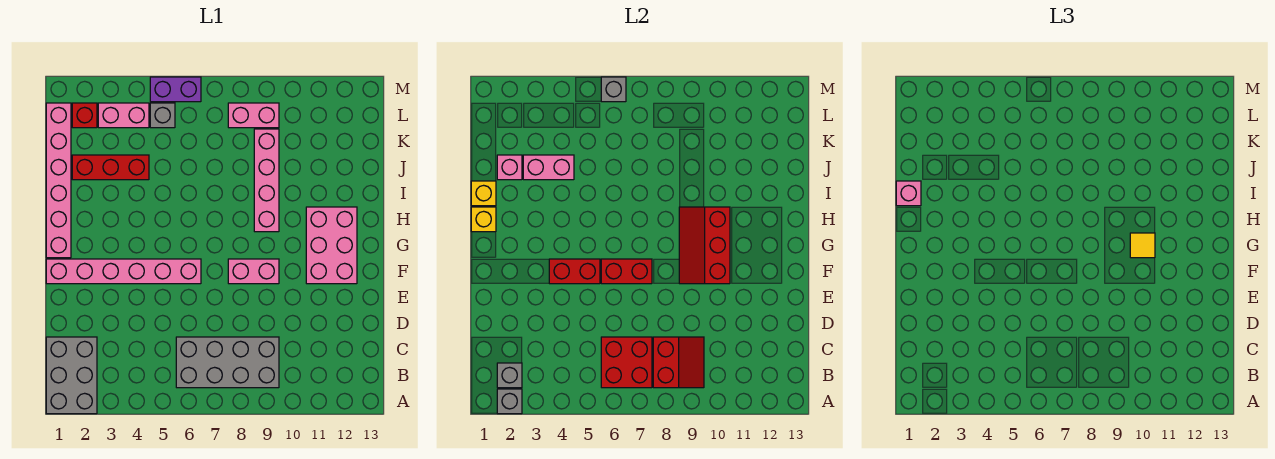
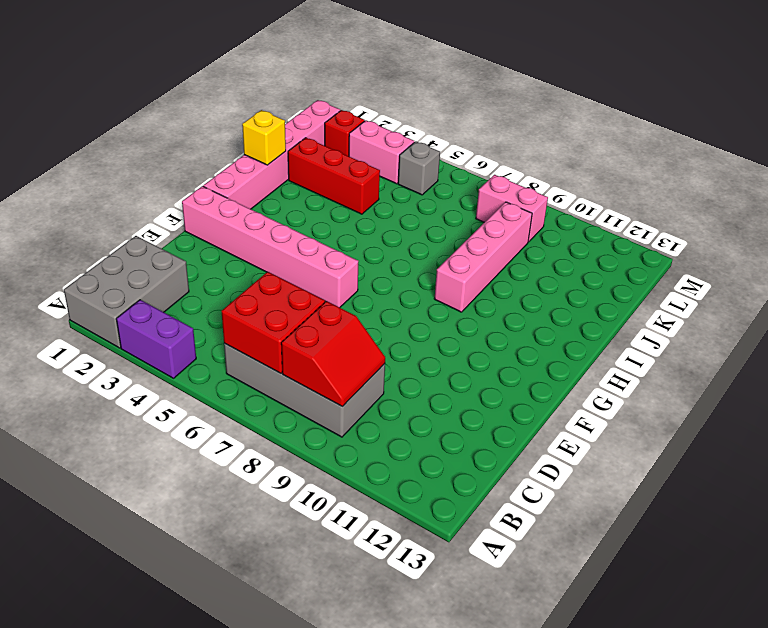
purple 1x2 brick [116,300,196,378] -> purple 1x2 brick moved to [150,77,201,102]
none -> pink 1x2 brick [228,259,279,284]
none -> pink 2x3 brick [306,207,357,284]
none -> grey 1x1 brick [497,389,522,414]

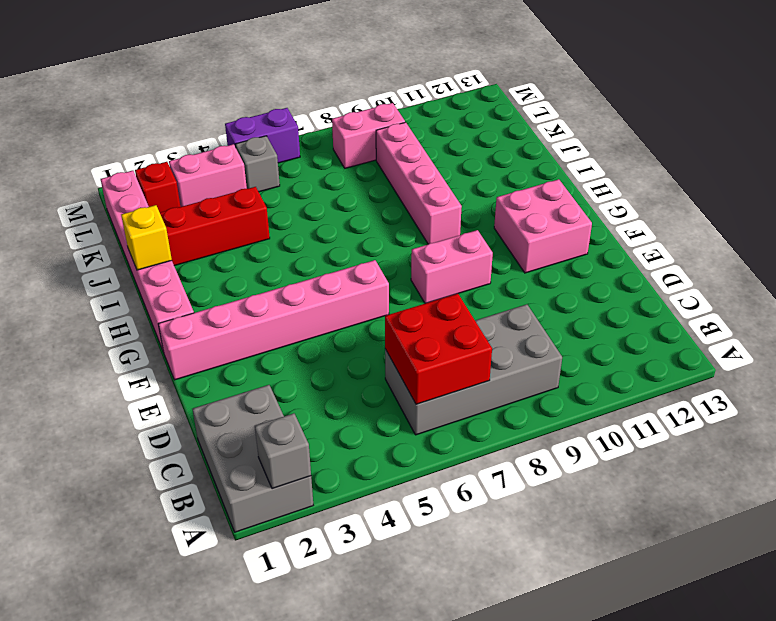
pink 2x2 brick [494,179,592,273] -> pink 2x3 brick [306,207,357,284]
none -> grey 1x1 brick [497,363,522,388]
none -> red 2x2 slope [653,337,704,388]
none -> red 1x2 brick [549,259,600,284]

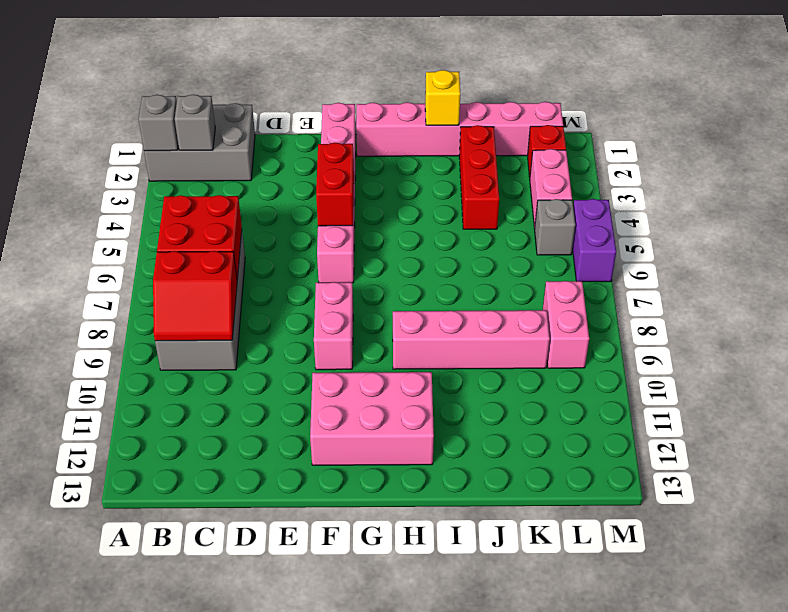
none -> red 1x2 brick [601,259,652,284]
none -> red 2x3 slope [679,207,730,284]
none -> yellow 1x1 brick [471,207,496,232]

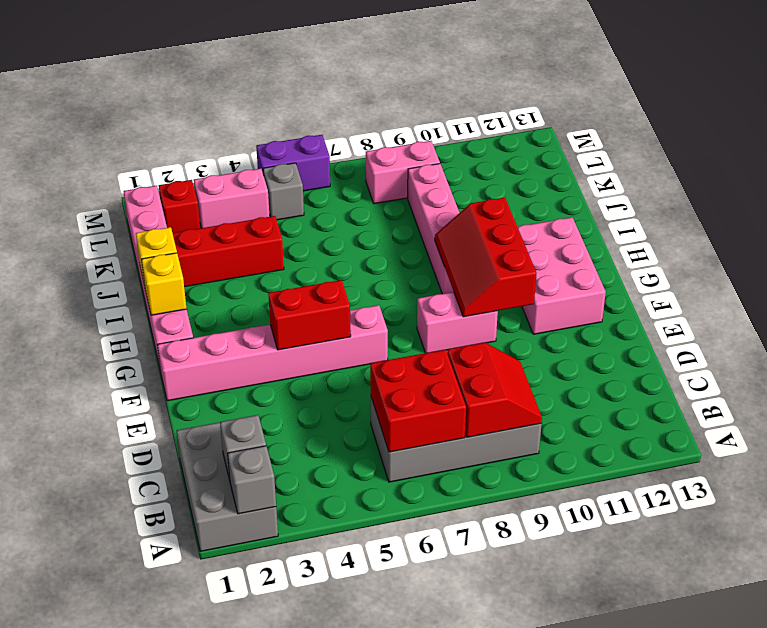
none -> red 1x2 brick [601,259,652,284]
none -> pink 1x1 brick [497,155,522,180]
none -> pink 1x2 brick [523,155,574,180]

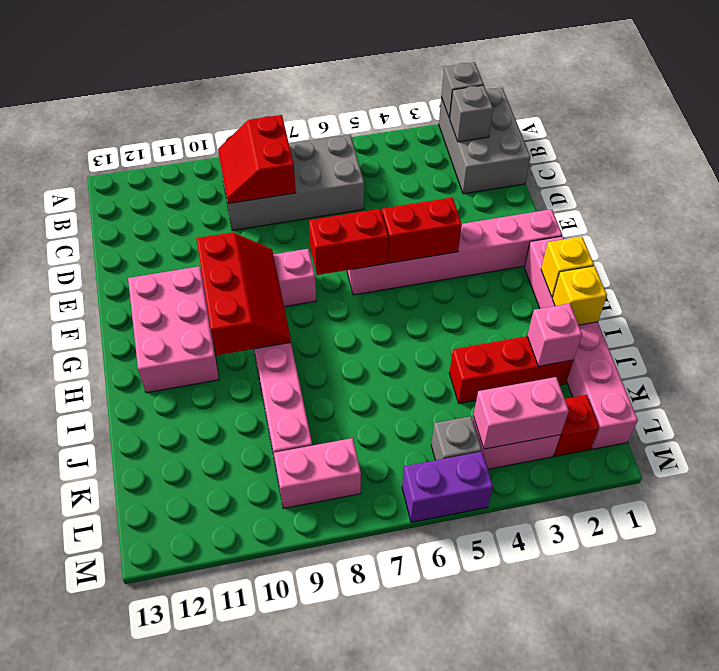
pink 1x2 brick [473,377,569,449] -> pink 1x2 brick moved to [523,155,574,180]
none -> red 2x2 brick [601,337,652,388]
none -> grey 1x1 brick [601,77,626,102]
none -> yellow 1x1 tile [1130,233,1155,258]

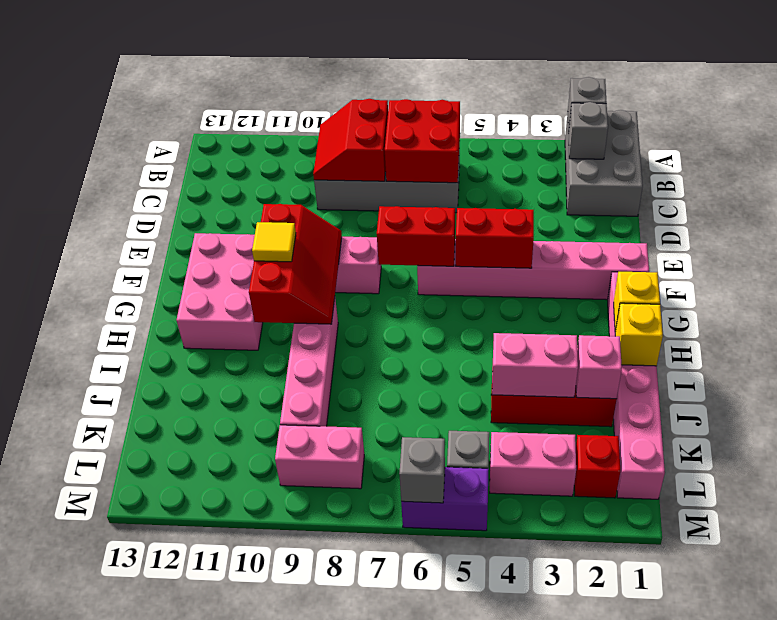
none -> pink 1x1 brick [896,181,921,206]

